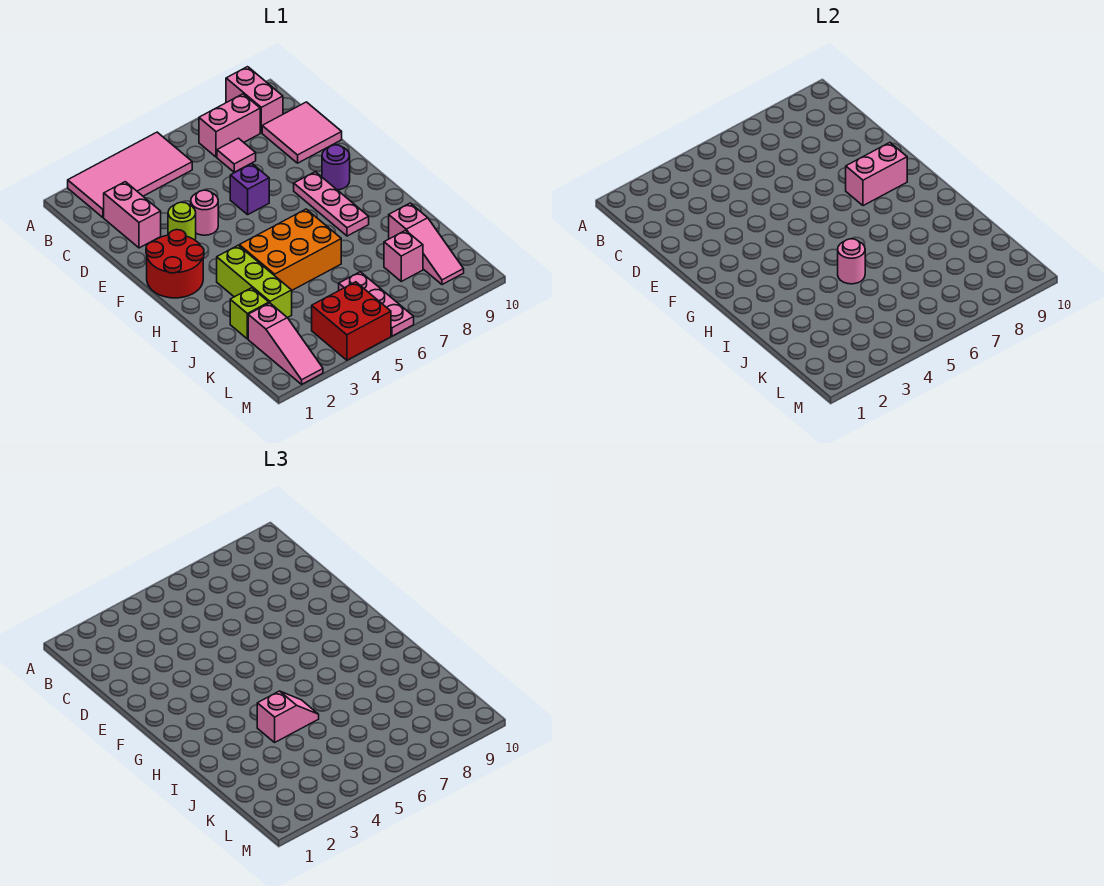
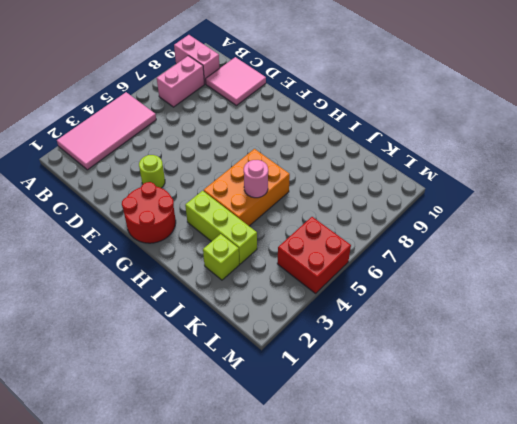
none -> pink 1x2 brick [104,182,161,248]
none -> pink 1x1 tile [217,138,256,172]
none -> pink 1x1 round brick [191,190,218,235]

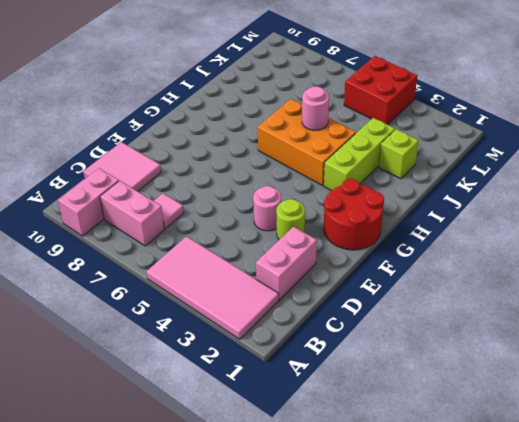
none -> purple 1x1 brick [230,164,269,215]
none -> pink 1x3 plate [294,172,369,236]
none -> purple 1x1 round brick [322,145,350,190]

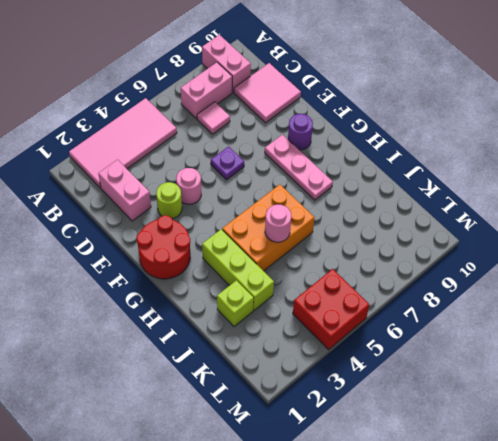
purple 1x1 plate [211,146,244,180] -> purple 1x1 brick [230,164,269,215]
none -> pink 1x3 slope [389,203,464,285]
none -> pink 1x3 slope [248,303,323,384]
none -> pink 1x3 plate [339,272,414,336]

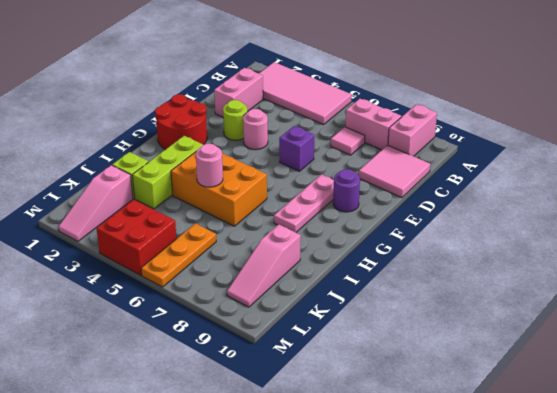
orange 1x3 plate [141,223,216,287] -> pink 1x3 plate [339,272,414,336]
none -> pink 1x1 brick [384,230,423,281]
none -> pink 1x2 brick [846,143,907,206]
none -> pink 1x2 slope [257,691,319,742]

